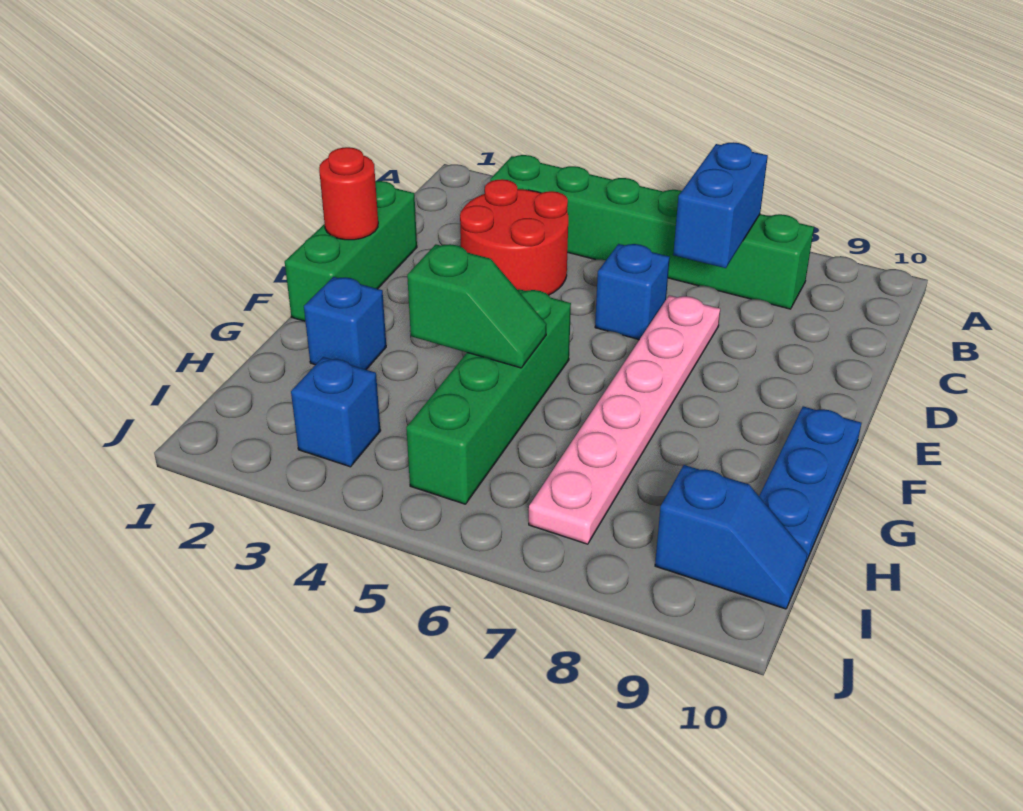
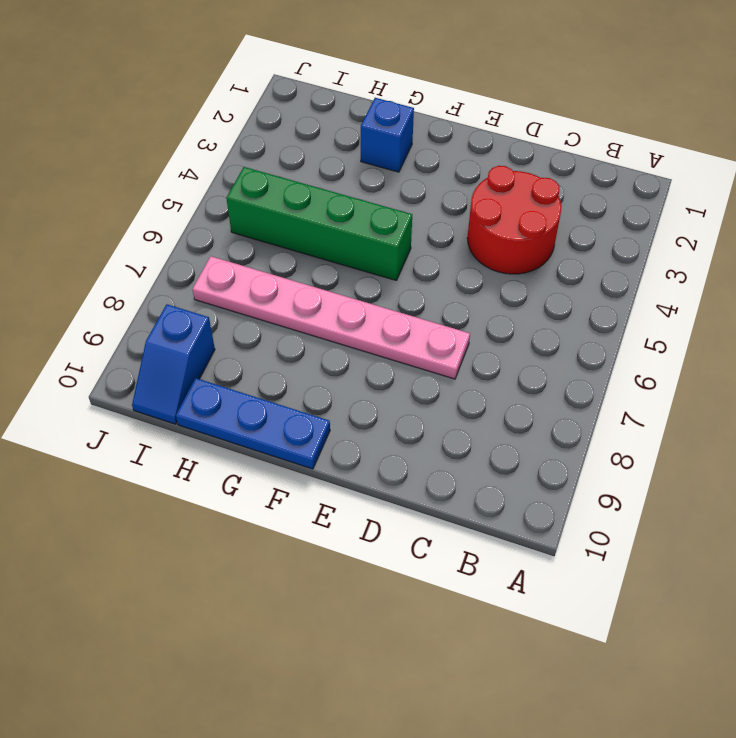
none -> green 1x6 brick [490,155,814,309]
none -> green 1x3 brick [285,181,417,321]
none -> blue 1x1 brick [595,244,670,340]

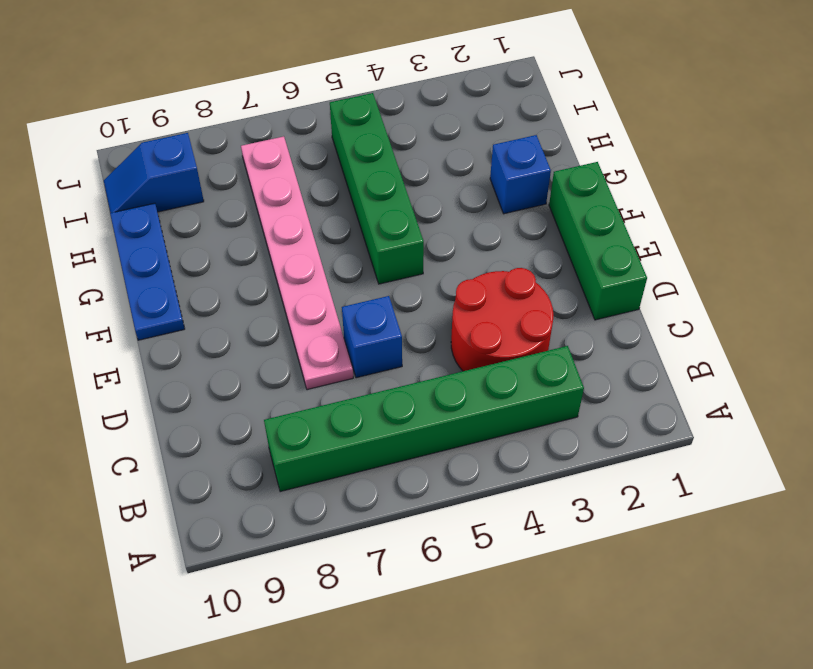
none -> blue 1x1 brick [291,357,381,467]
none -> blue 1x2 brick [673,142,768,268]
none -> red 1x1 round brick [319,147,378,240]

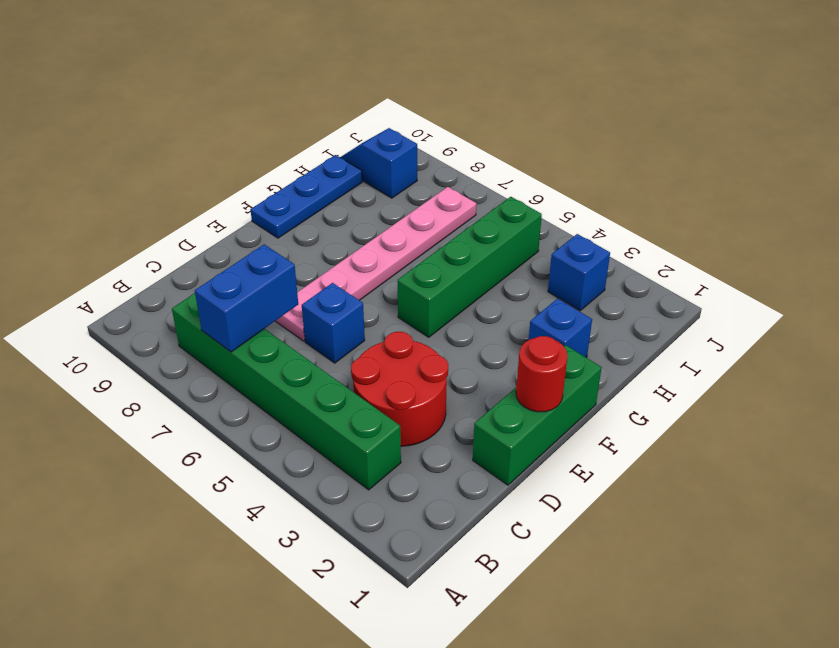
none -> green 1x2 slope [407,244,546,368]

